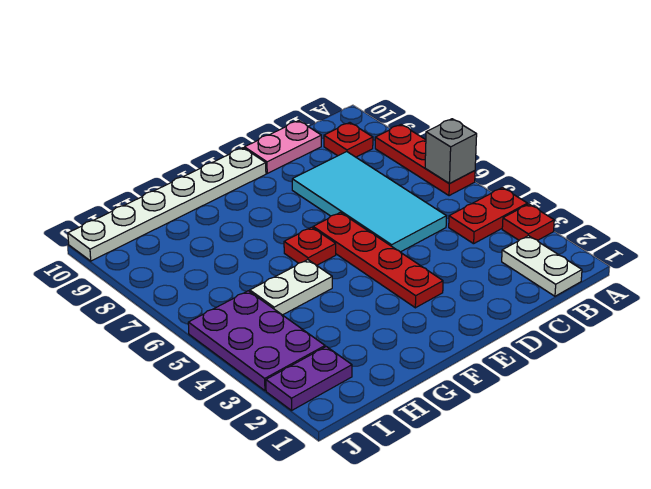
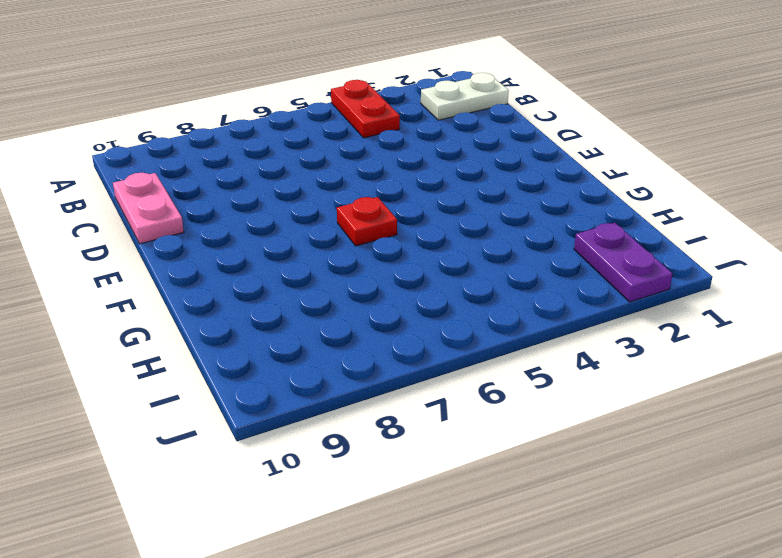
none -> red 1x1 plate [502,204,554,240]
none -> red 1x3 plate [375,125,475,196]
none -> red 1x1 plate [324,123,373,157]

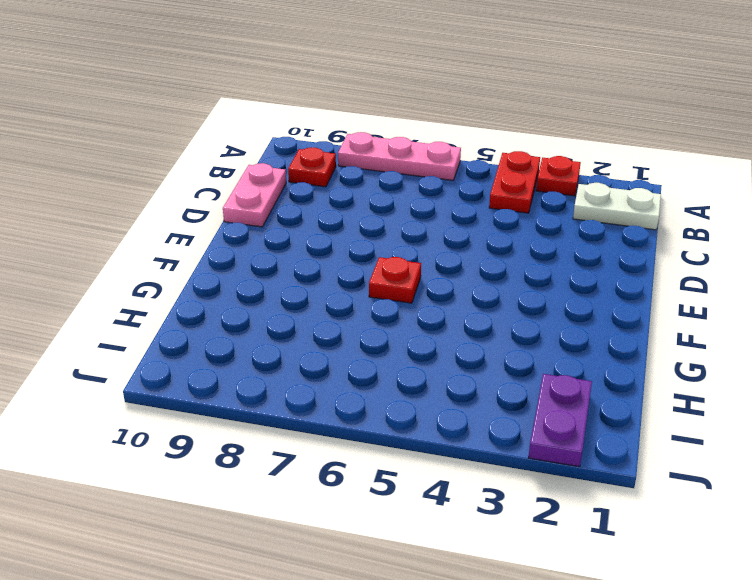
pink 1x3 plate [338,132,461,180] -> red 1x3 plate [375,125,475,196]
none -> cyan 2x4 tile [292,152,446,252]
none -> red 1x4 plate [313,212,443,308]
none -> white 1x6 plate [68,148,266,261]

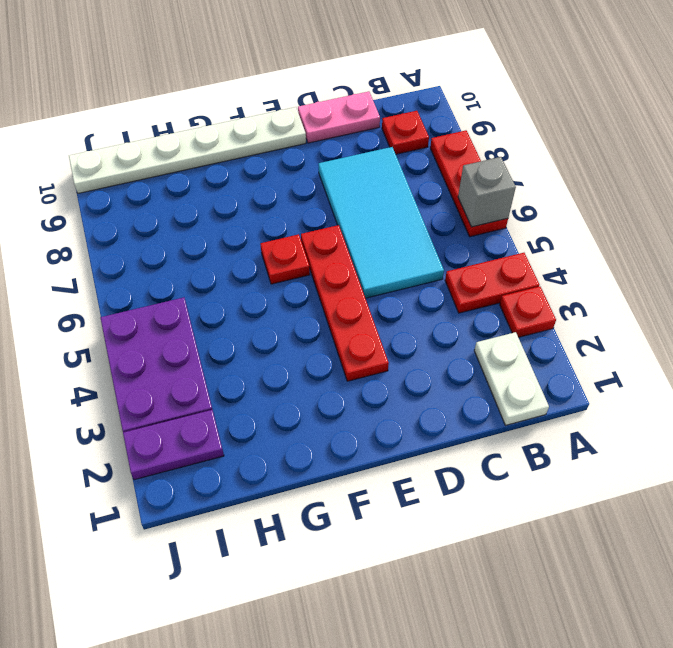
none -> white 1x2 plate [250,260,332,315]

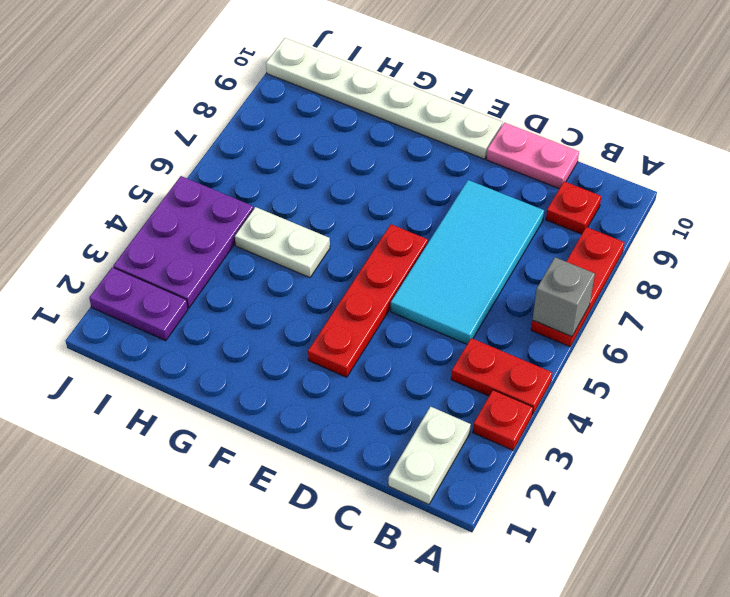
none -> red 1x1 plate [284,227,336,265]

